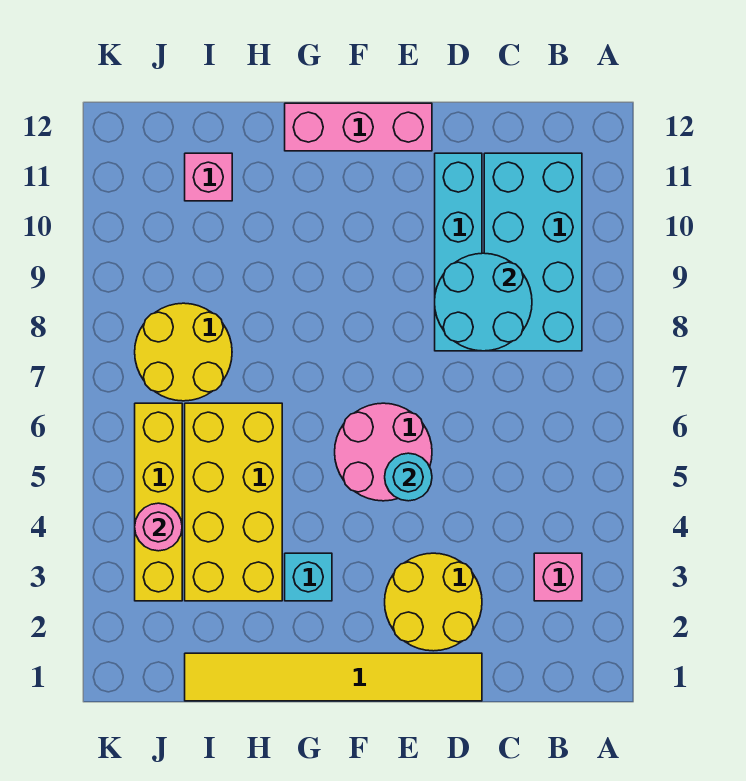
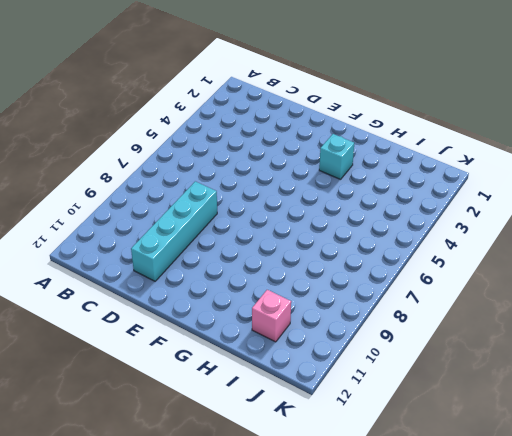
none -> pink 1x1 brick [534,553,582,601]
none -> cyan 2x4 brick [484,153,582,351]
none -> yellow 1x6 tile [185,653,482,701]

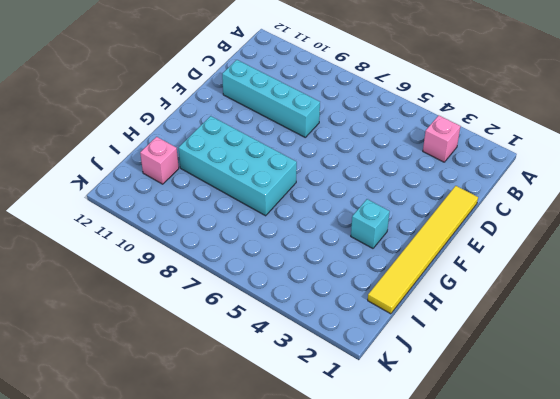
cyan 2x4 brick [179,116,297,216] -> cyan 2x4 brick moved to [484,153,582,351]
none -> yellow 2x2 round brick [385,553,482,651]
none -> pink 2x2 round brick [335,403,432,501]
none -> pink 1x3 brick [285,103,432,151]

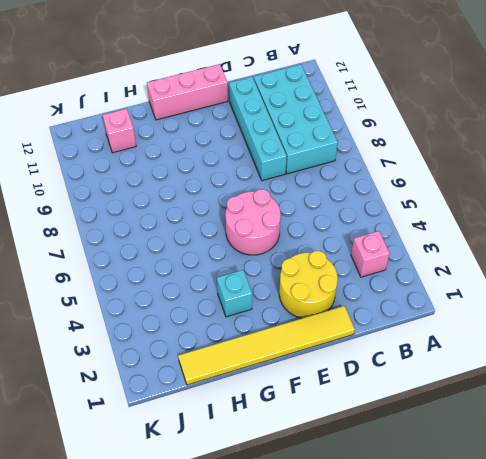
none -> yellow 2x4 brick [185,403,282,601]
none -> yellow 2x2 round brick [135,303,232,401]
none -> yellow 1x4 brick [135,403,182,601]

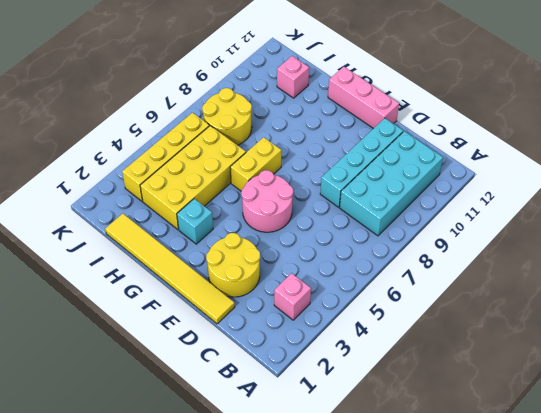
yellow 1x2 brick [230,137,281,191] -> none
none -> cyan 2x2 round brick [435,253,532,351]
none -> cyan 1x1 round brick [385,453,432,501]
none -> pink 1x1 round brick [135,503,182,551]

